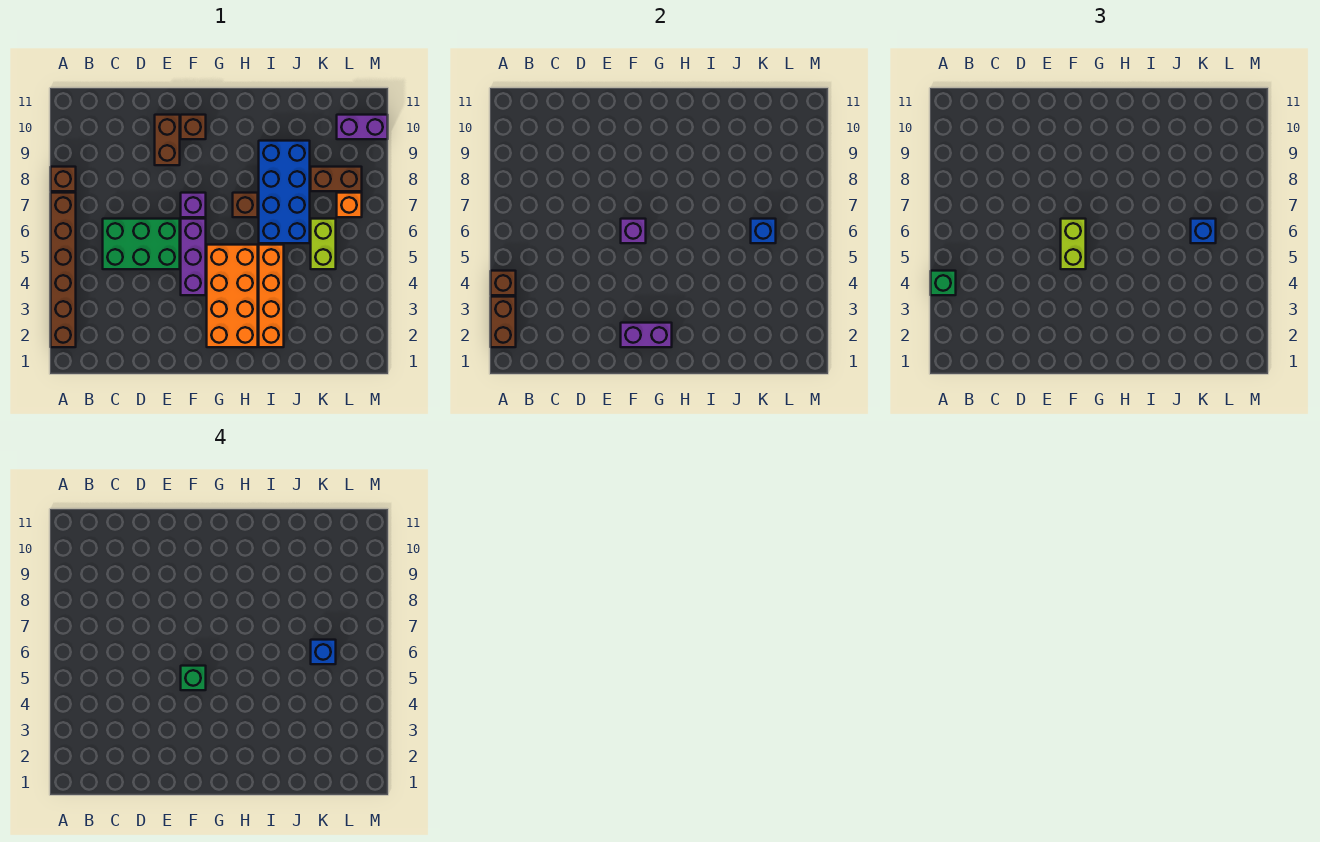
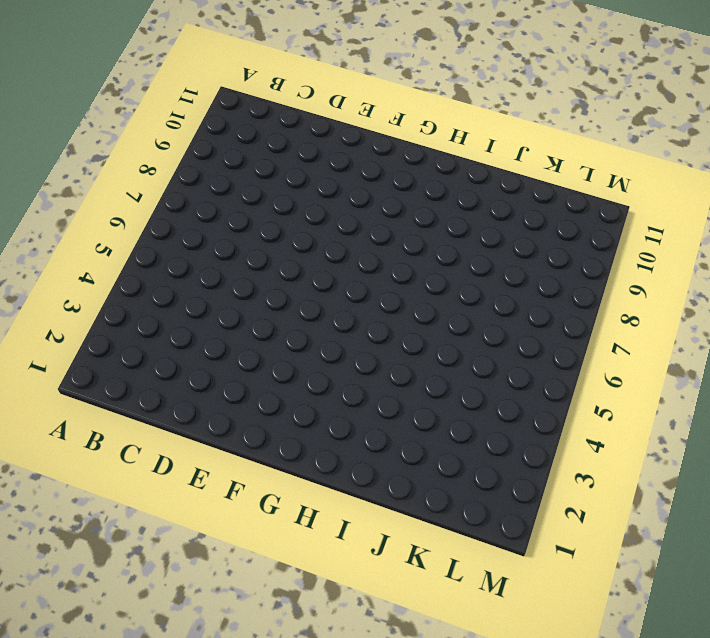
none -> brown 1x6 brick [51,193,76,347]
none -> brown 1x1 brick [51,167,76,191]
none -> green 2x3 brick [103,219,180,269]

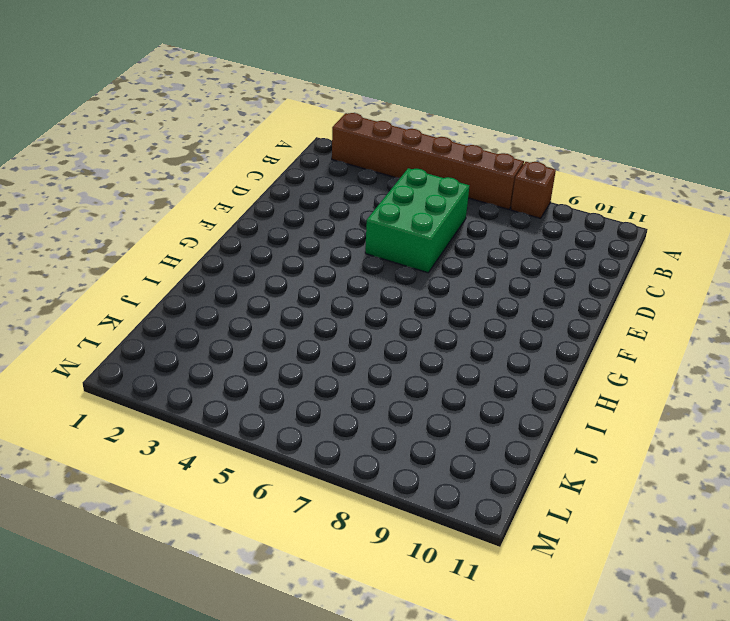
none -> brown 1x2 brick [155,115,180,165]
none -> purple 1x3 brick [181,219,206,295]
none -> purple 1x1 brick [181,193,206,217]

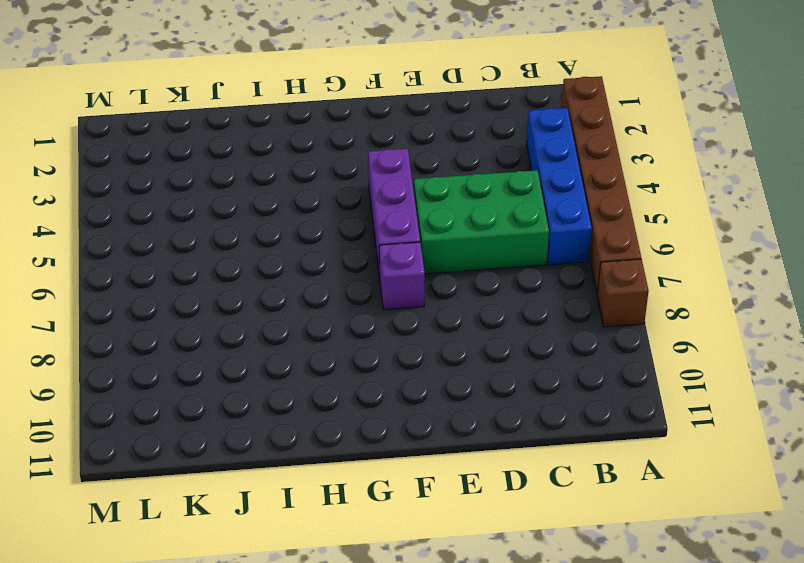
blue 1x4 brick [527,108,592,265] -> none
none -> brown 1x2 brick [155,115,180,165]
none -> brown 1x1 brick [181,115,206,139]
none -> orange 2x4 brick [207,245,258,347]

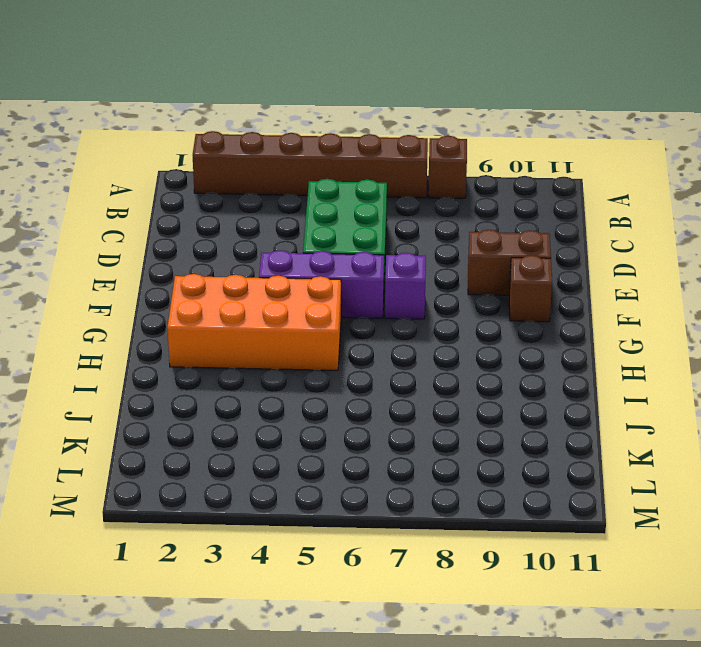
none -> brown 1x1 brick [233,193,258,217]
none -> orange 1x4 brick [259,245,284,347]
none -> blue 2x4 brick [259,141,310,243]

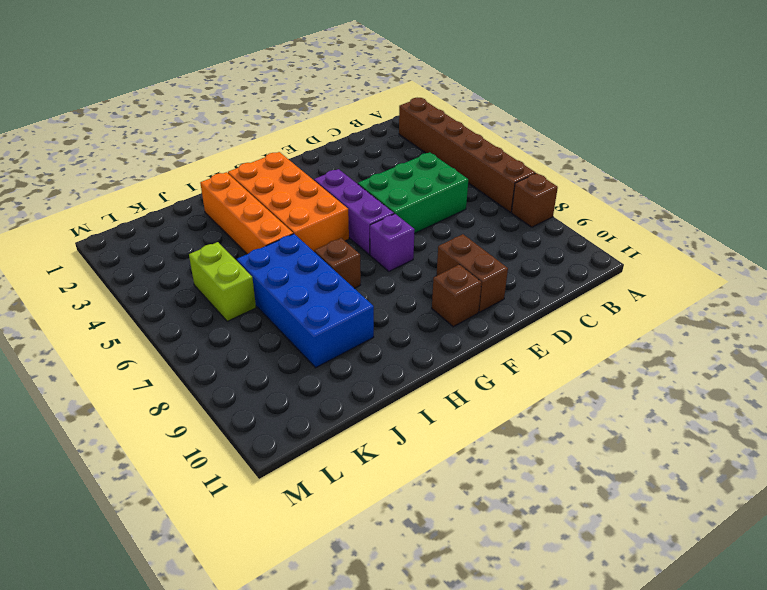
none -> brown 1x2 brick [311,167,362,191]
none -> orange 1x1 brick [337,193,362,217]
none -> purple 1x2 brick [337,115,388,139]

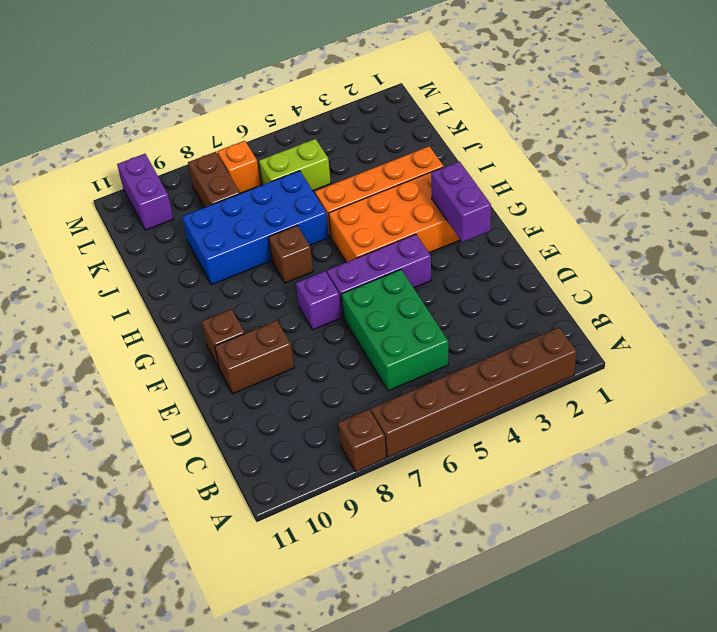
none -> brown 1x2 brick [491,297,516,347]
none -> brown 1x1 brick [491,271,516,295]
none -> purple 1x1 brick [621,219,646,243]

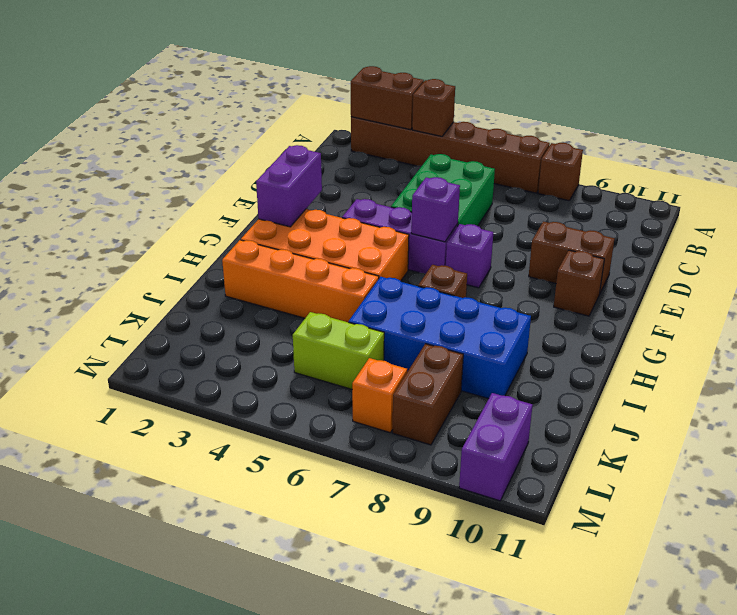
none -> blue 1x1 brick [751,219,776,243]
none -> green 1x1 brick [931,271,956,295]
none -> lime 1x2 brick [1061,219,1086,269]

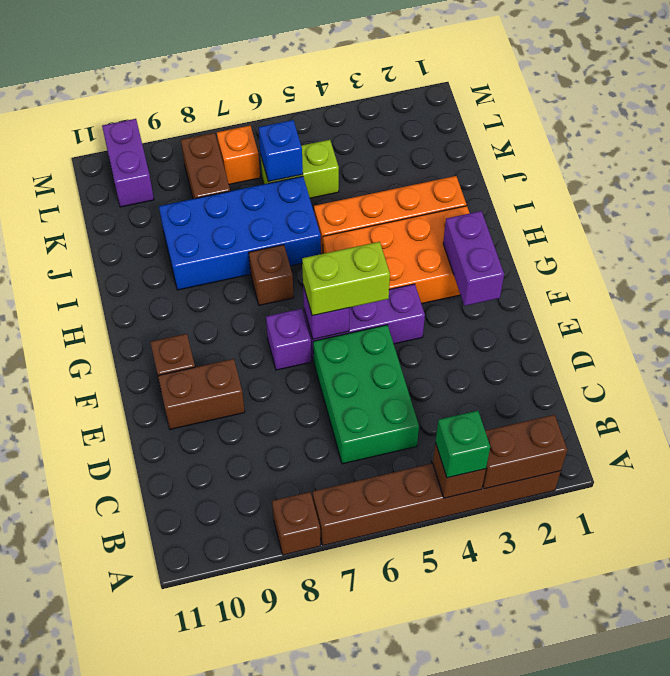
none -> blue 1x1 brick [1191,219,1216,243]
none -> green 1x1 brick [181,666,206,690]
none -> blue 1x1 brick [311,640,336,664]

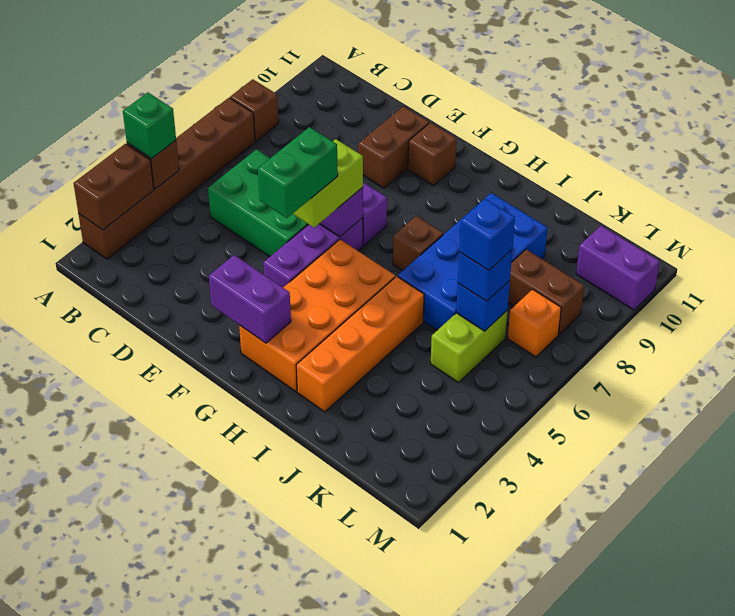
green 1x2 brick [258,127,338,218] -> green 1x1 brick [181,666,206,690]

